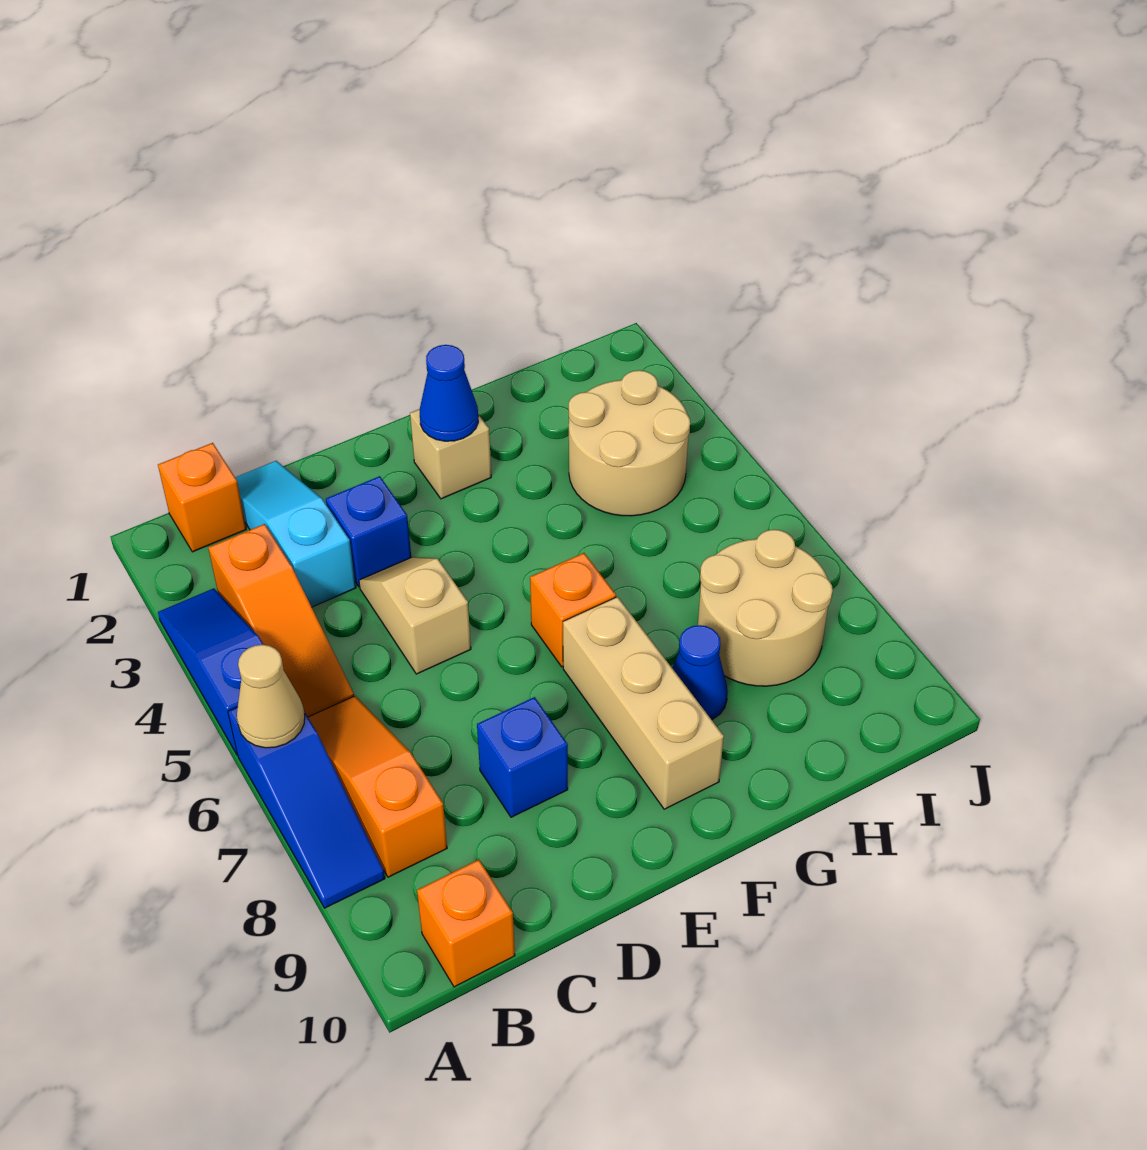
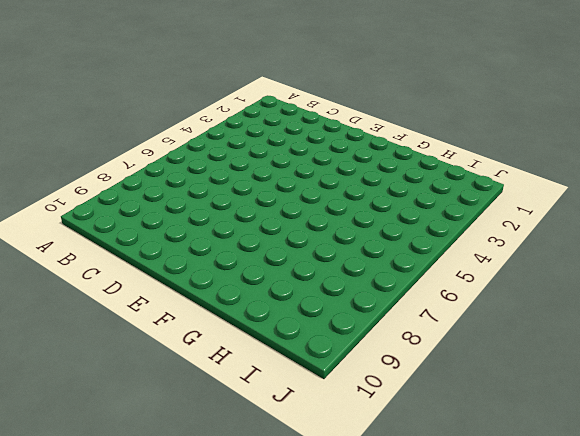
none -> blue 1x3 slope [158,588,264,755]
none -> blue 1x3 slope [228,707,385,908]
none -> orange 1x1 brick [158,443,246,552]

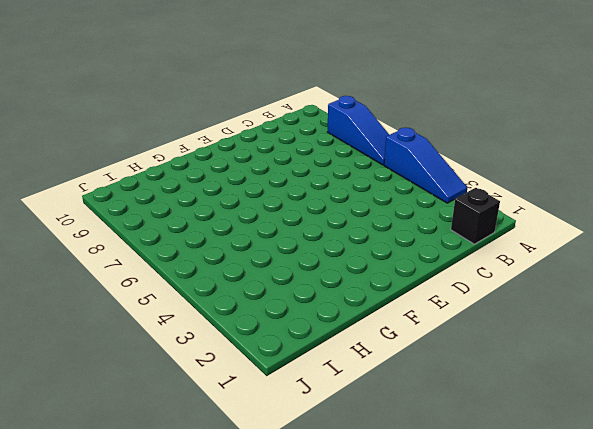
blue 1x3 slope [327,96,389,165] -> blue 1x3 slope turned to [228,707,385,908]
black 1x1 brick [451,188,500,244] -> orange 1x1 brick [158,443,246,552]
none -> orange 1x3 slope [208,524,354,717]
none -> orange 1x3 slope [308,696,447,877]
none -> orange 1x1 brick [417,860,515,987]

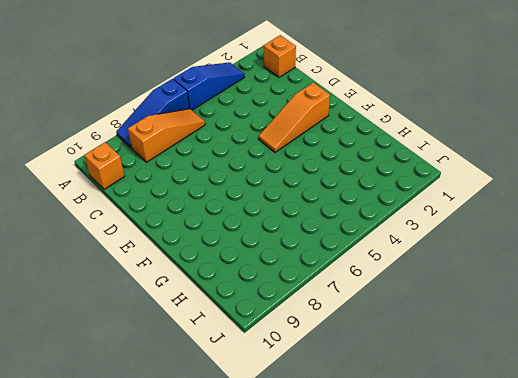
orange 1x3 slope [259,83,330,152] -> orange 1x3 slope moved to [208,524,354,717]
none -> cyan 1x3 slope [235,461,356,607]
none -> blue 1x1 brick [326,476,411,587]
none -> tan 1x2 slope [359,557,471,674]

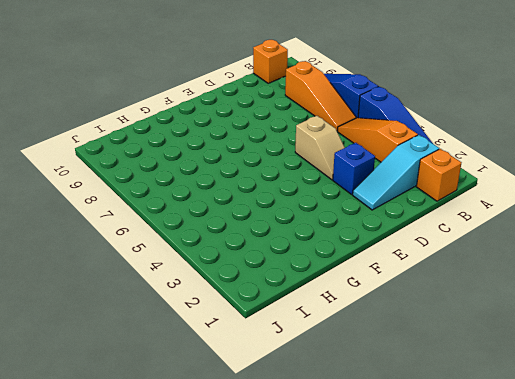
cyan 1x3 slope [353,135,439,210] -> cyan 1x3 slope turned to [235,461,356,607]
none -> blue 1x1 brick [477,697,568,817]
none -> tan 1x1 brick [410,409,491,499]
none -> orange 1x1 brick [530,553,616,667]

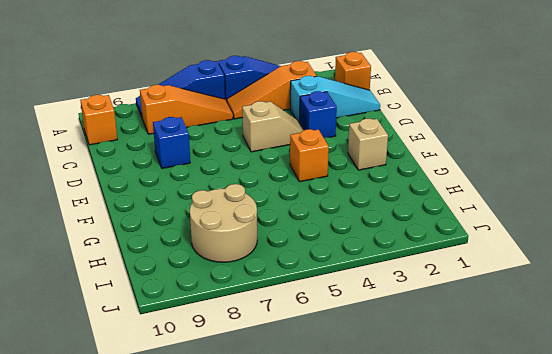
orange 1x1 brick [290,129,329,182] -> orange 1x1 brick moved to [530,553,616,667]
none -> tan 1x3 brick [563,597,724,809]
none -> blue 1x1 cone [672,625,728,720]
none -> tan 2x2 round brick [569,370,690,516]

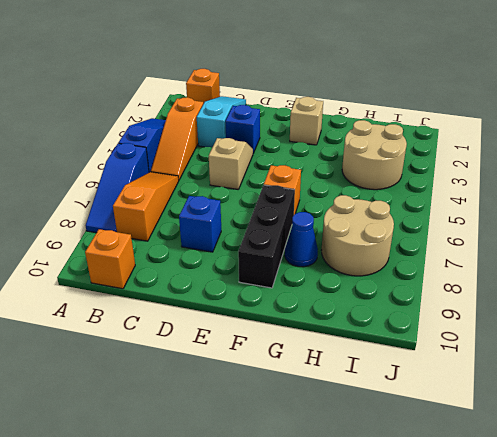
black 1x3 brick [238,185,295,288] -> tan 1x3 brick [563,597,724,809]
none -> tan 1x1 cone [237,645,305,748]
none -> blue 1x1 cone [420,345,478,441]

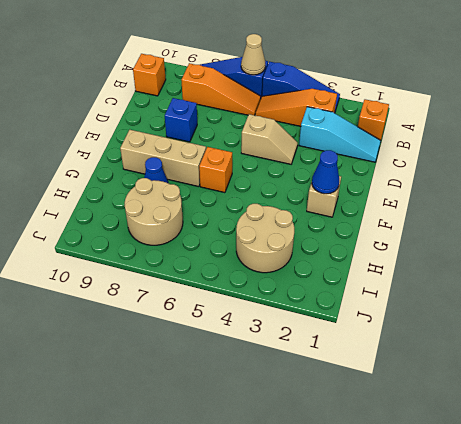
none -> blue 1x1 brick [326,476,411,587]

